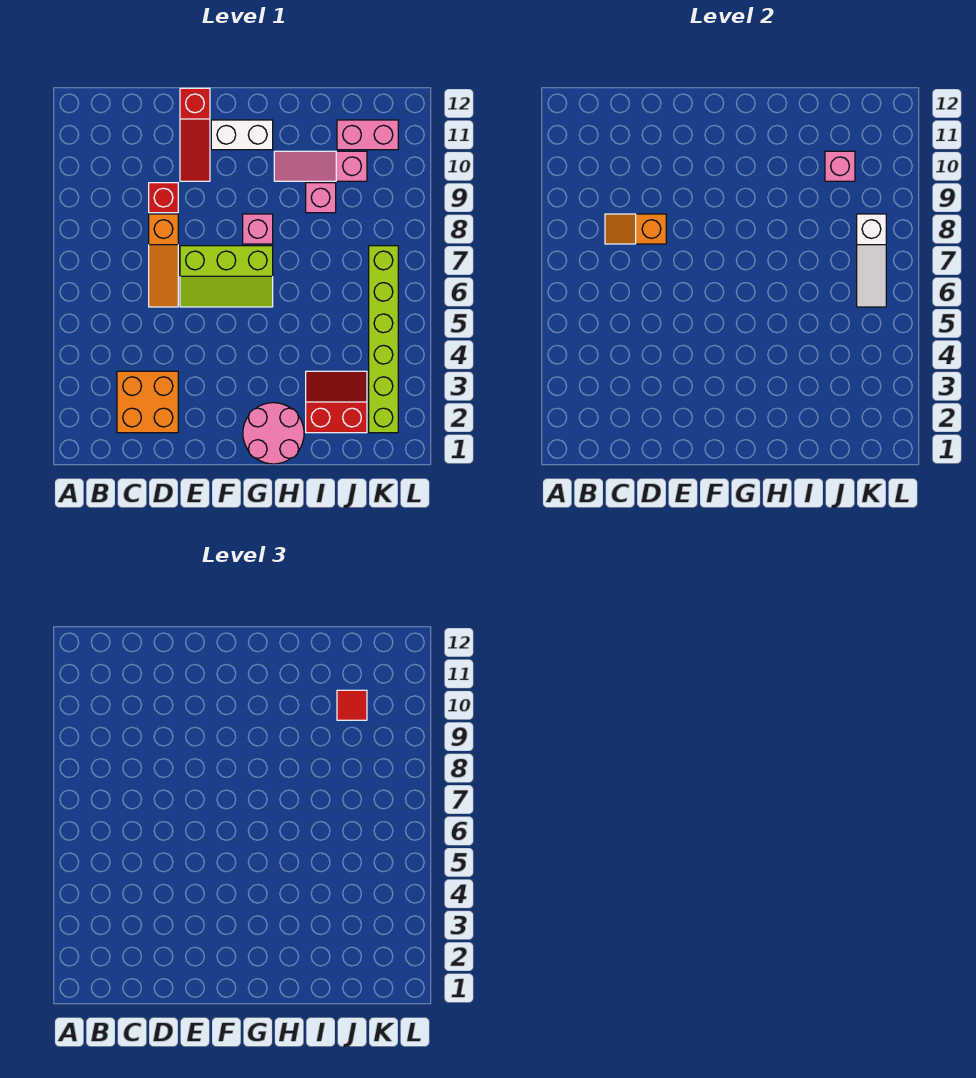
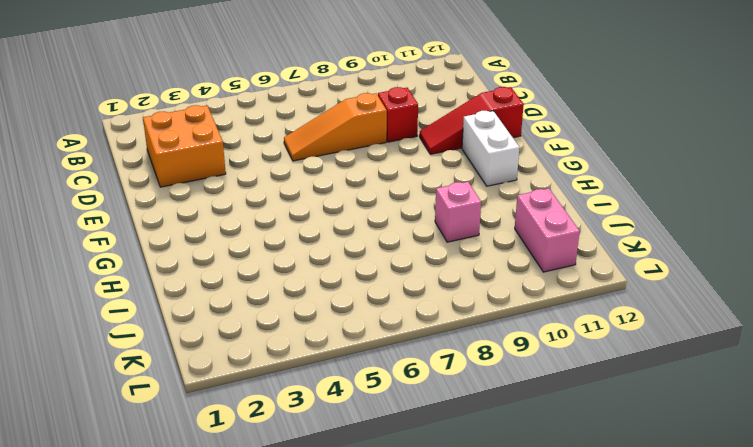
none -> lime 2x3 slope [180,246,273,307]
none -> pink 2x2 round brick [243,403,304,464]
none -> pink 1x1 brick [243,214,273,244]

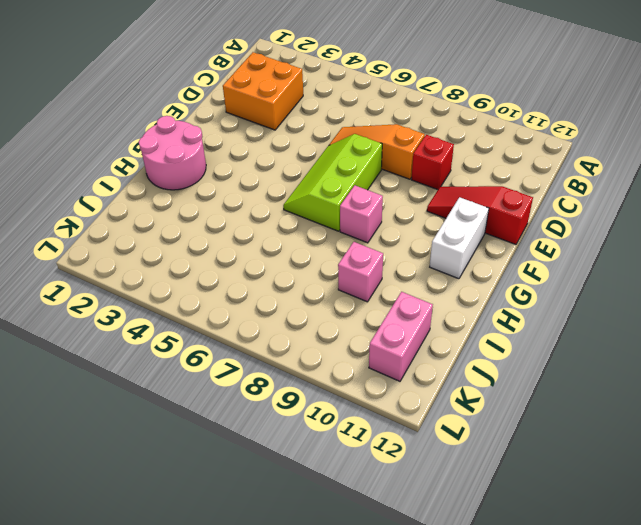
none -> pink 1x3 slope [274,151,367,181]
none -> red 2x2 slope [306,371,367,433]
none -> lime 1x6 brick [369,246,398,433]

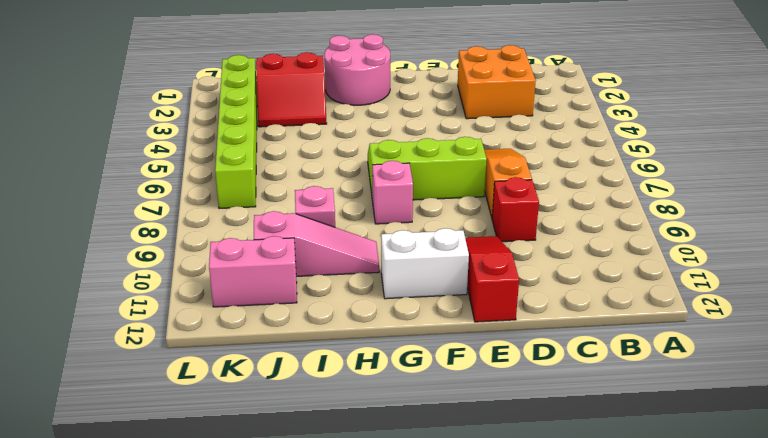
none -> orange 1x2 slope [605,214,666,244]
none -> pink 1x1 brick [825,151,855,181]
none -> white 1x3 slope [857,214,886,307]

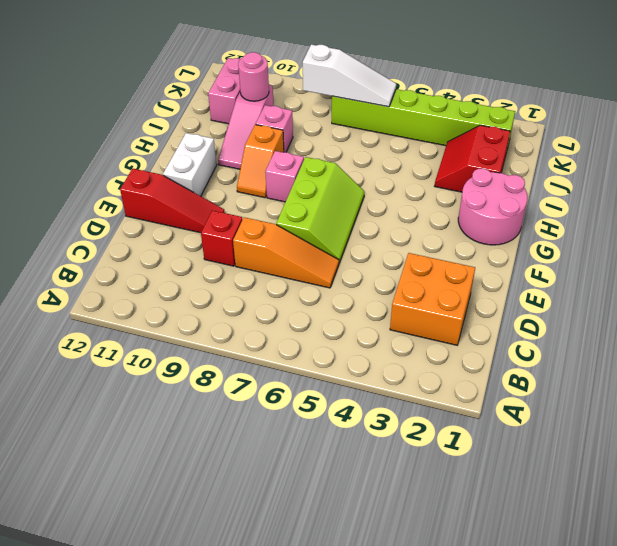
orange 1x2 slope [237,125,284,198] -> orange 1x2 slope moved to [605,214,666,244]
pink 1x1 round brick [238,52,269,101] -> pink 1x1 brick [825,151,855,181]
none -> red 1x1 tile [337,690,367,720]

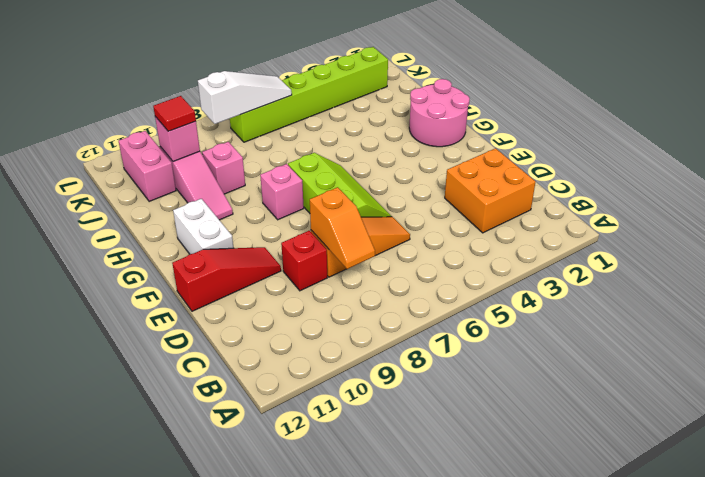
none -> red 2x2 slope [306,371,367,433]

